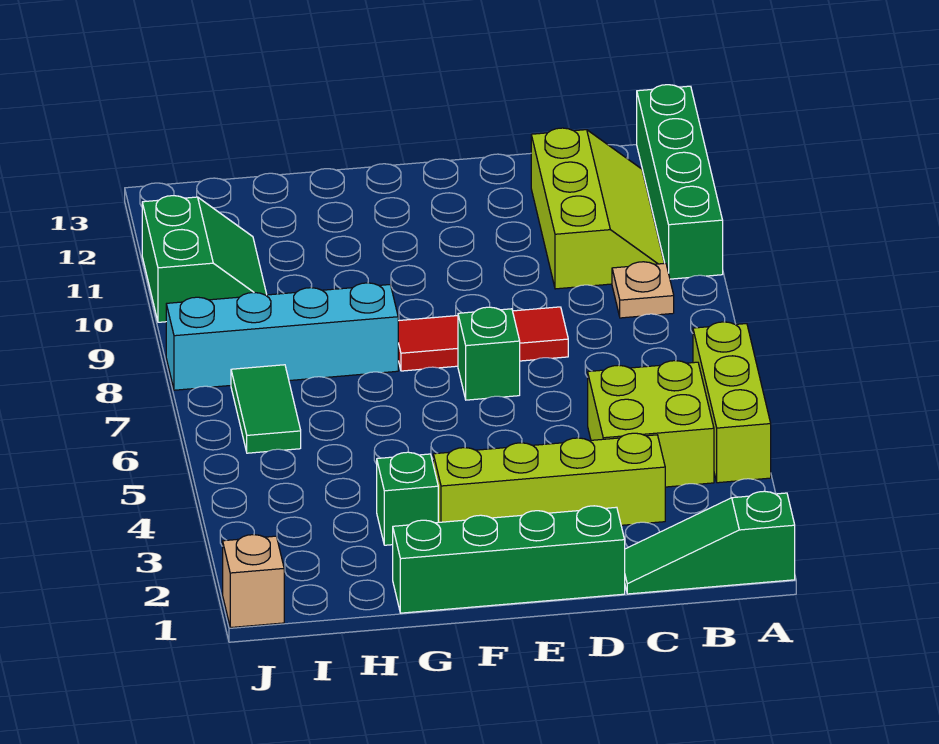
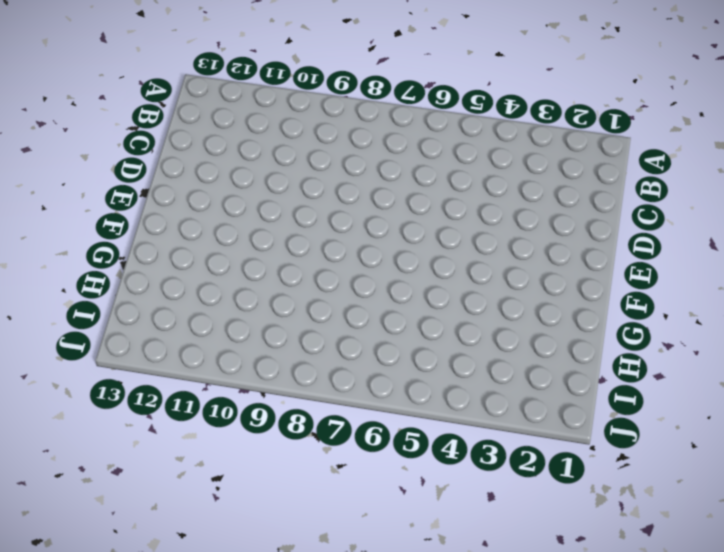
none -> green 1x3 slope [625,491,795,594]
none -> lime 1x3 brick [693,322,771,483]
none -> green 1x4 brick [637,85,723,279]

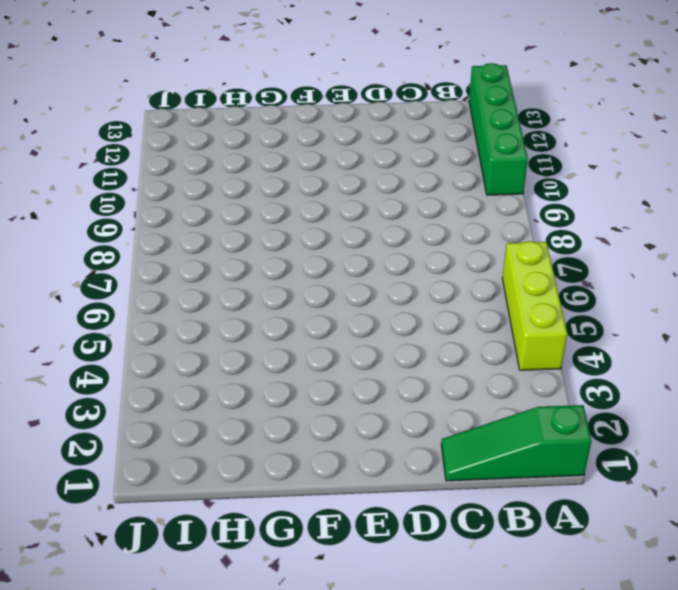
none -> lime 2x2 brick [588,361,714,487]
none -> tan 1x1 plate [612,262,674,318]
none -> lime 2x3 slope [531,128,664,289]

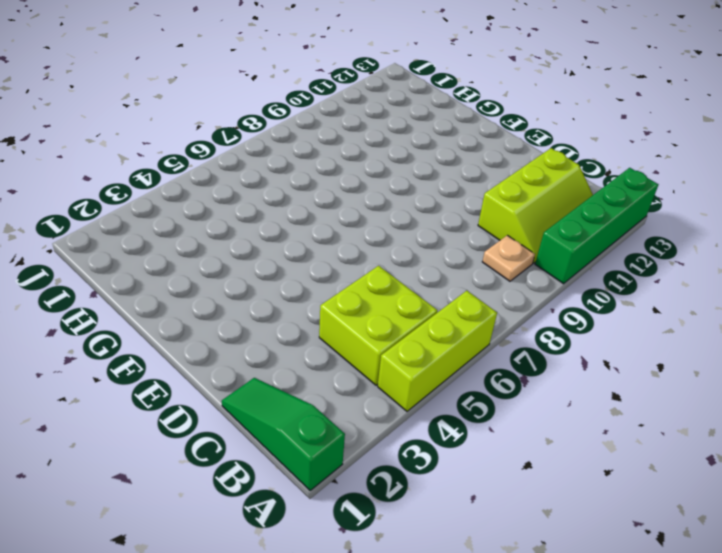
none -> lime 1x4 brick [433,433,665,525]
none -> green 1x4 brick [393,506,625,613]
none -> red 1x3 tile [398,307,568,371]

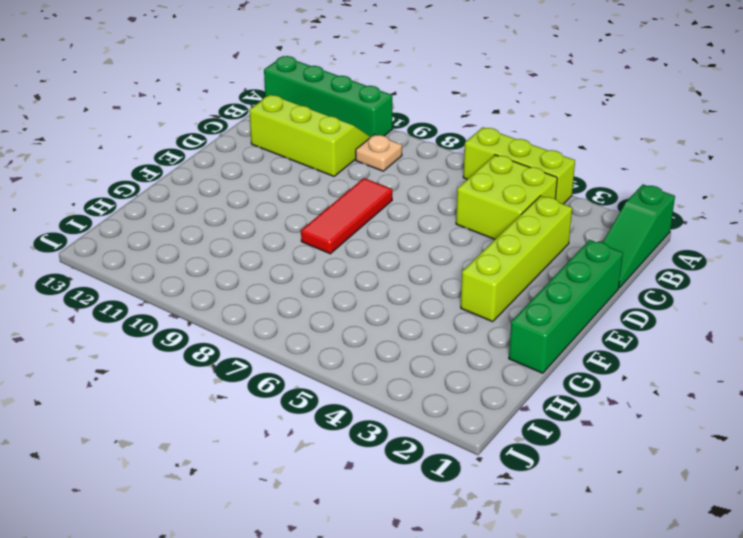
none -> green 1x1 brick [458,307,520,400]
none -> green 1x1 brick [377,452,438,545]
none -> cyan 1x4 brick [166,283,398,390]

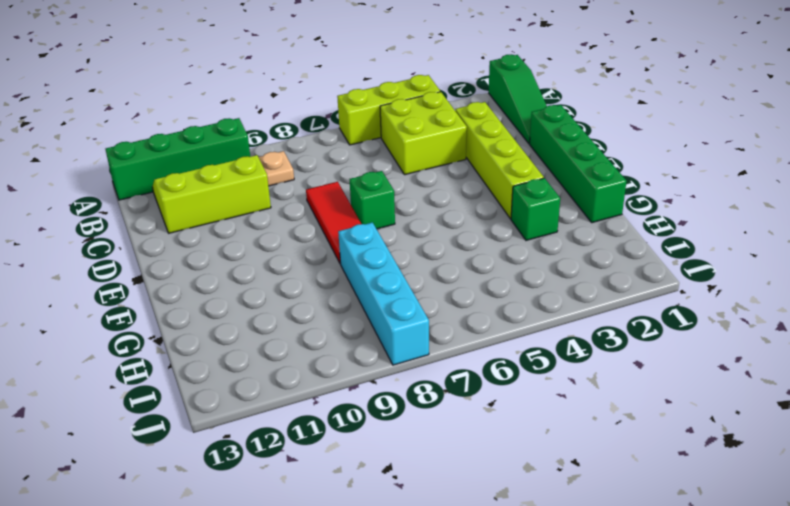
none -> green 1x2 tile [231,365,301,453]
none -> green 2x2 slope [142,196,267,322]
none -> tan 1x1 brick [223,535,284,628]

